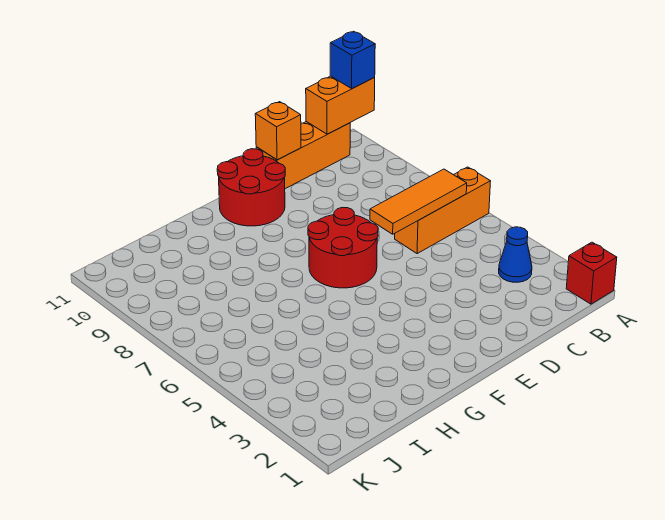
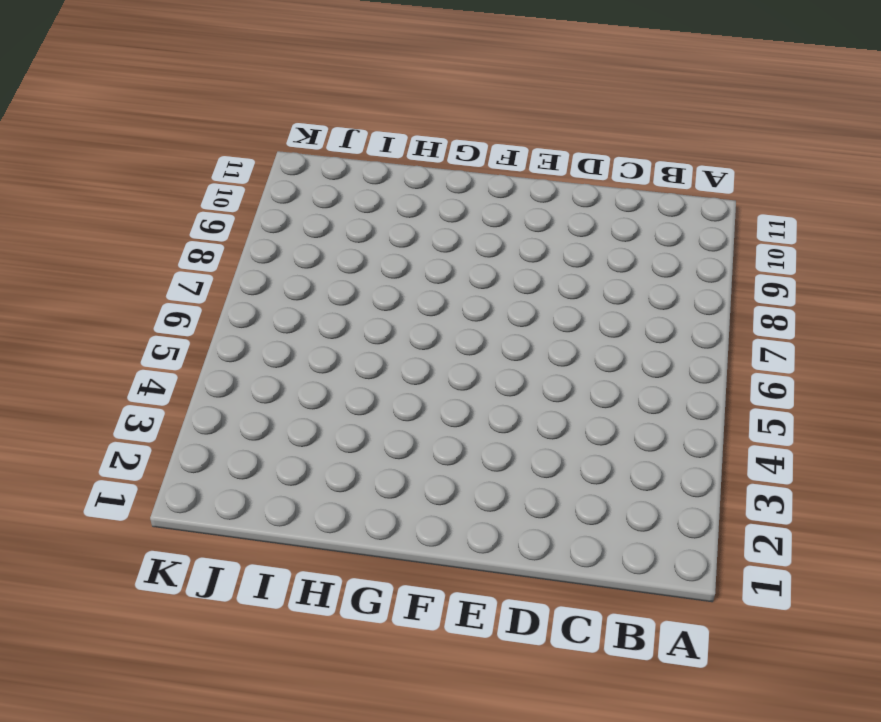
none -> red 1x1 brick [566,242,617,304]
none -> orange 1x3 brick [395,167,491,254]

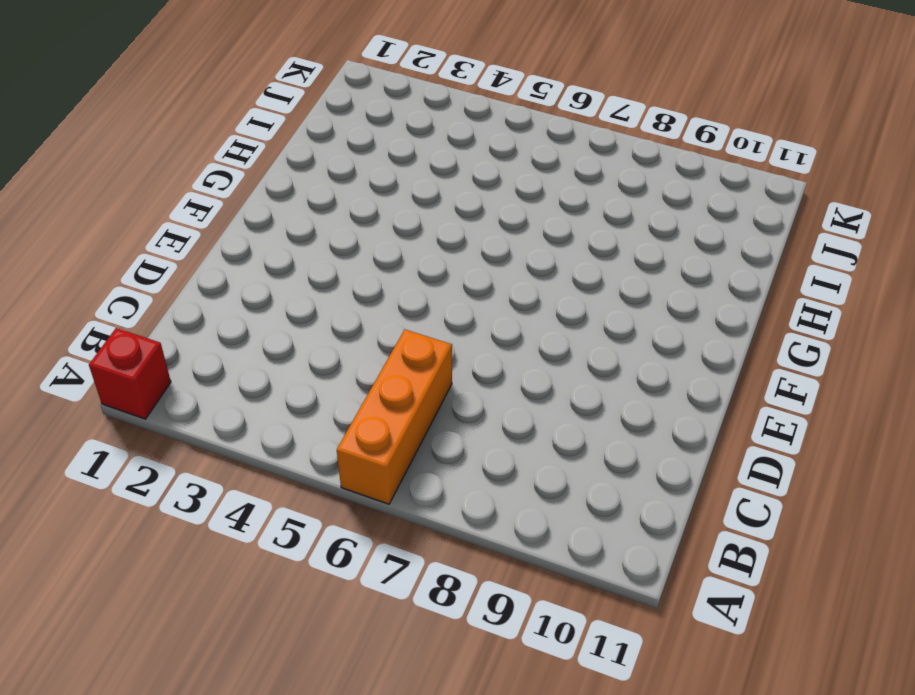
none -> blue 1x1 cone [499,227,532,282]
none -> orange 1x3 brick [256,122,350,189]

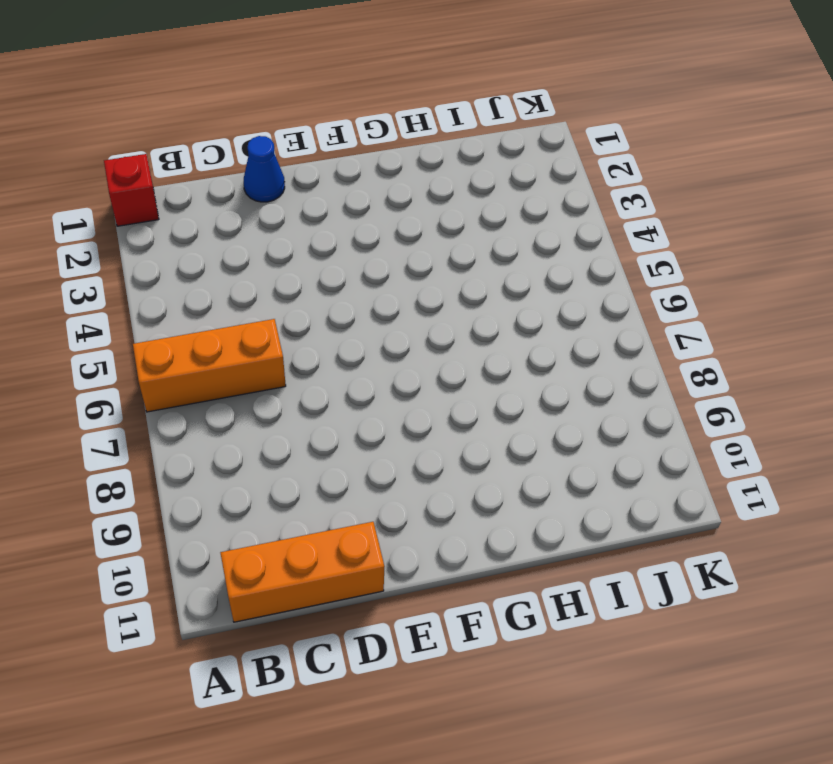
blue 1x1 cone [244,136,285,202] -> blue 1x1 cone moved to [499,227,532,282]
none -> red 2x2 round brick [308,207,378,288]
none -> red 2x2 round brick [217,149,285,226]

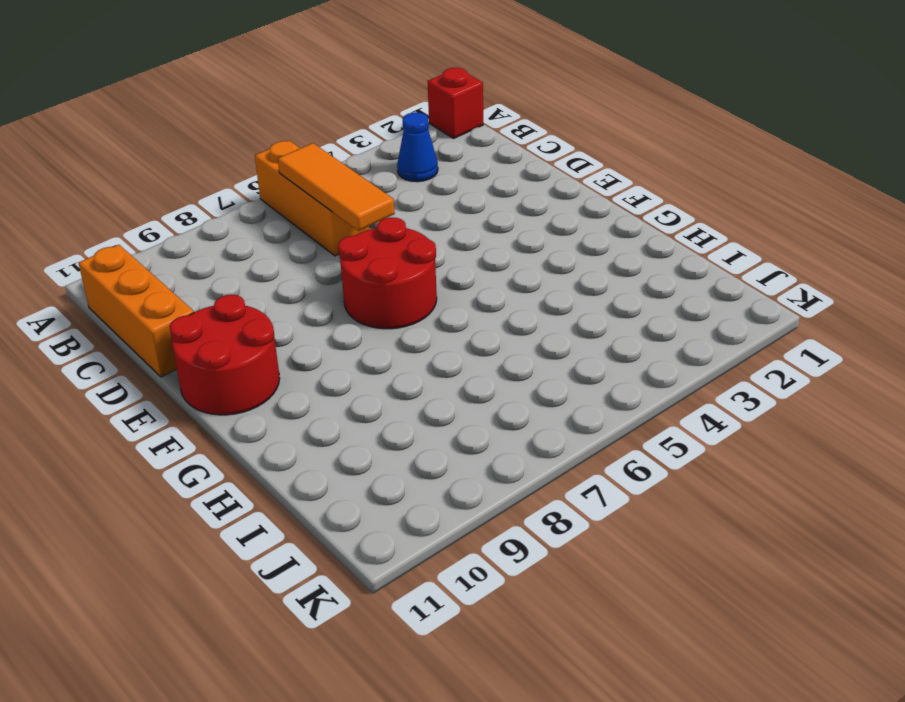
none -> orange 1x2 brick [306,76,375,134]
none -> orange 1x1 brick [255,102,301,160]

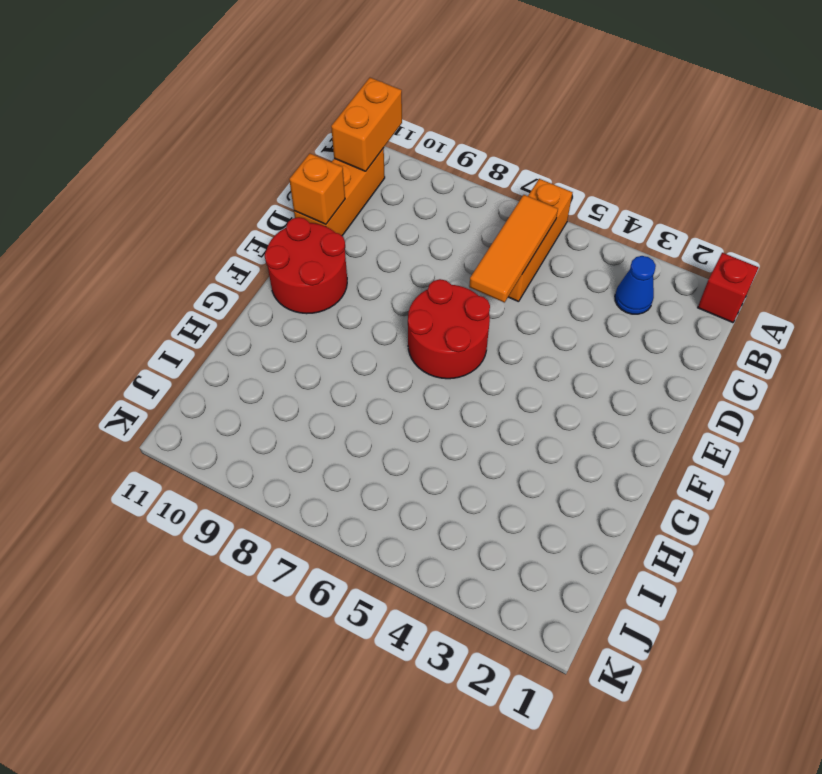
none -> blue 1x1 brick [330,31,375,89]

